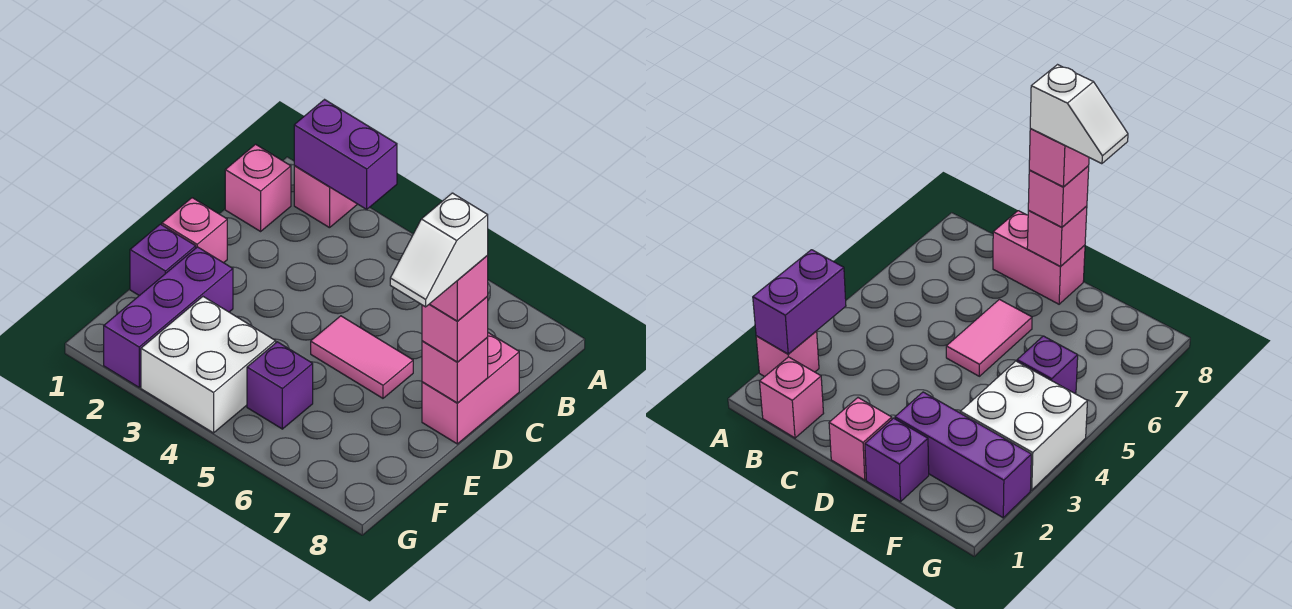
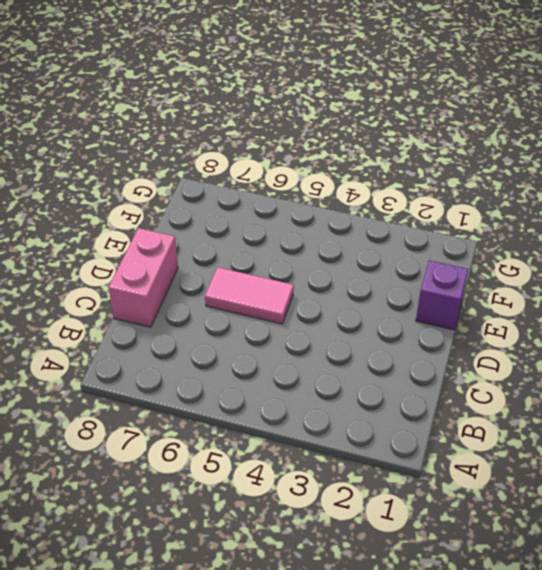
none -> pink 1x1 brick [294,165,357,228]
none -> pink 1x1 brick [225,144,291,231]
none -> pink 1x1 brick [162,198,227,263]

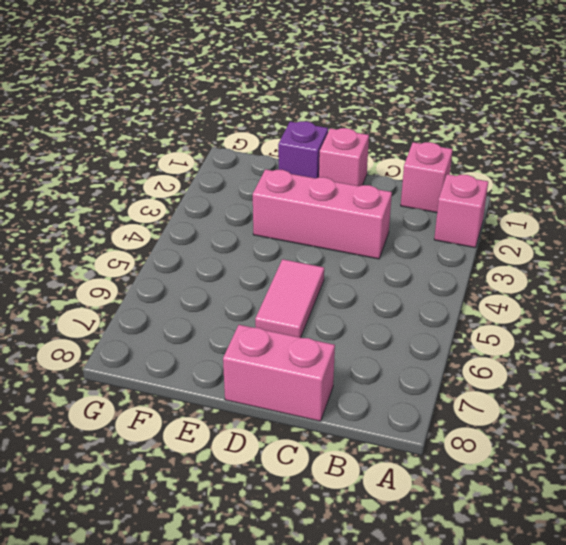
pink 1x3 brick [253,169,392,259] -> none
none -> purple 1x3 brick [104,247,233,387]
none -> white 2x2 brick [141,297,276,433]
none -> purple 1x1 brick [247,342,313,429]

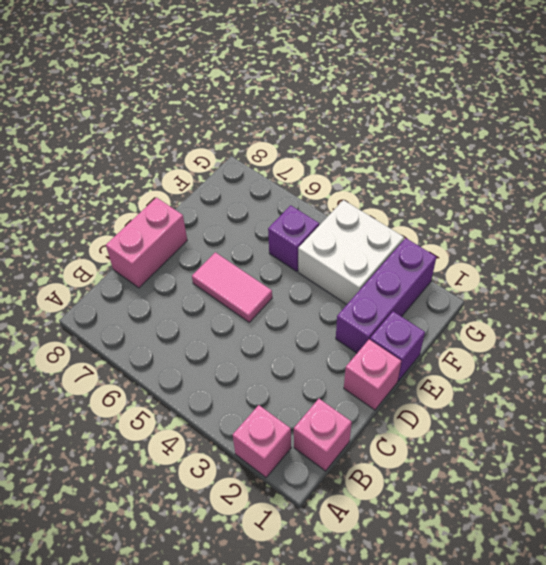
none -> purple 1x2 brick [294,100,397,209]
none -> pink 1x1 brick [422,338,488,403]
none -> pink 1x1 brick [422,296,488,362]

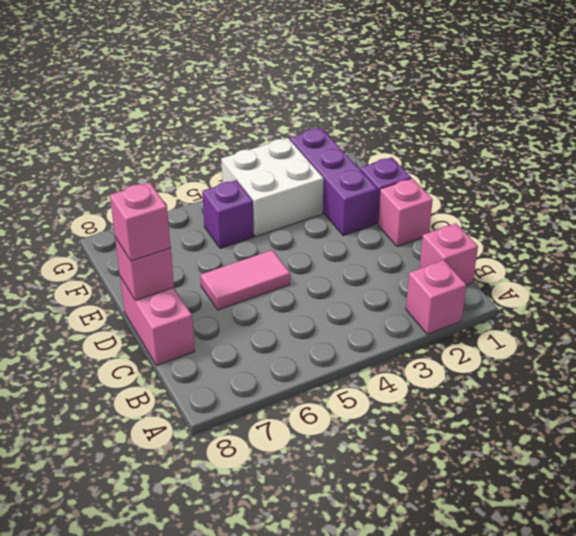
none -> purple 1x2 brick [294,100,397,209]
none -> pink 1x1 brick [430,256,488,321]
none -> white 1x2 slope [390,193,488,307]

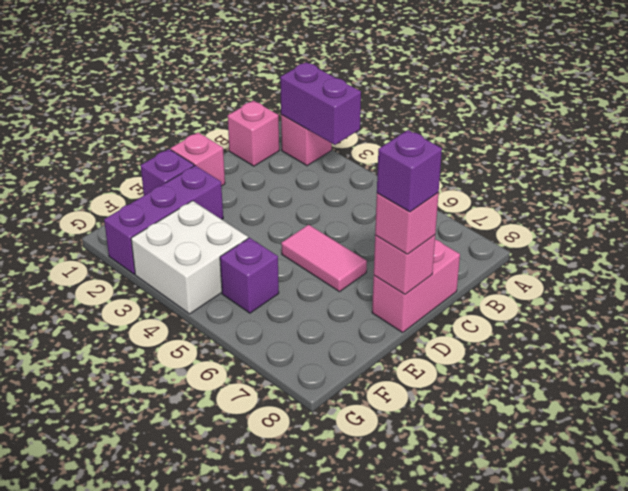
purple 1x1 brick [377,130,442,212] -> pink 1x1 brick [430,256,488,321]
none -> white 1x2 slope [390,193,488,307]

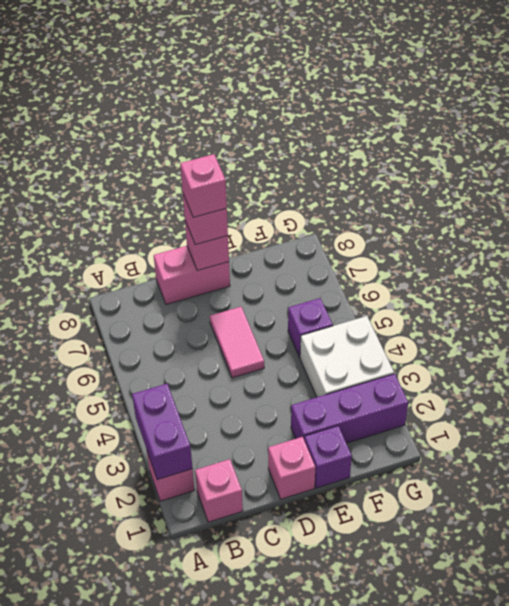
none -> white 1x2 slope [390,193,488,307]

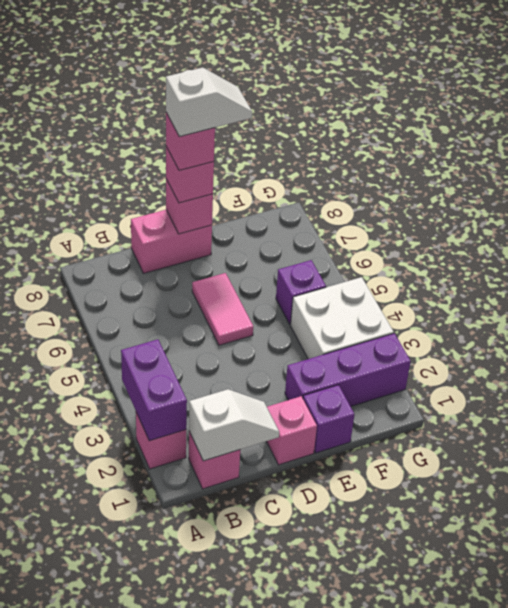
white 1x2 slope [189,389,279,461] -> none

